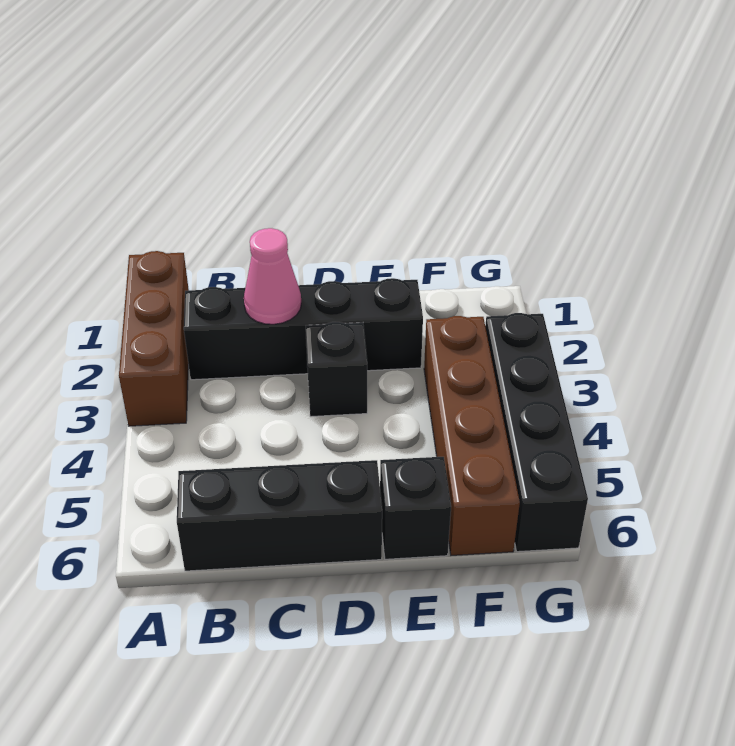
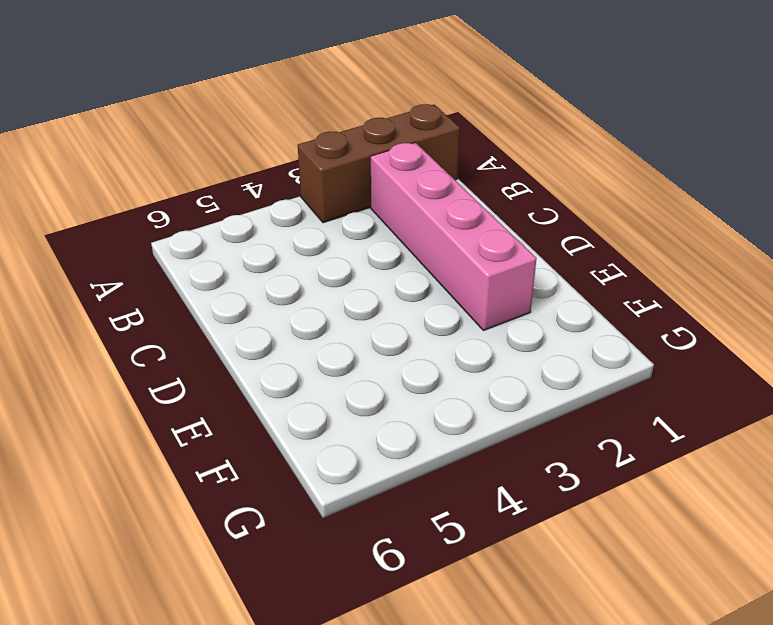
pink 1x4 brick [371,143,537,331] -> black 1x4 brick [184,278,423,380]
none -> black 1x3 brick [177,460,382,571]
none -> black 1x1 brick [306,322,367,417]

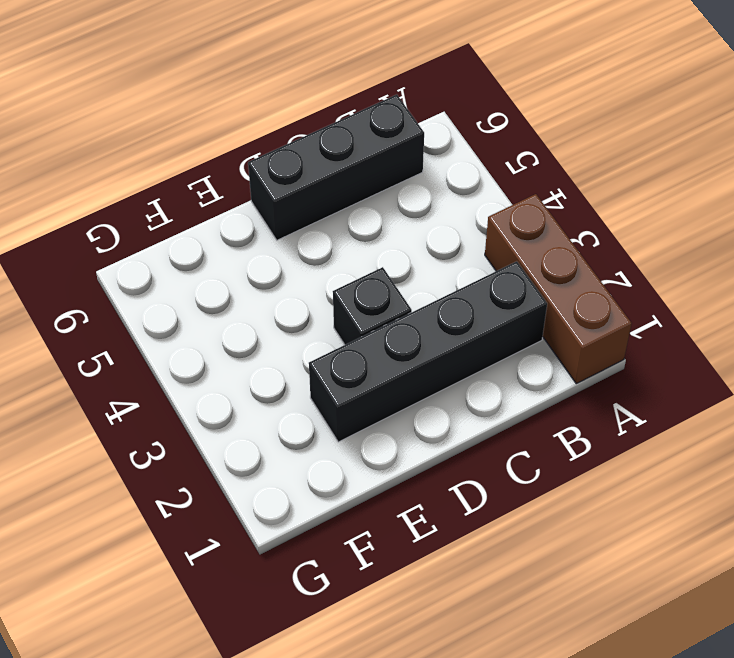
none -> black 1x1 brick [380,457,451,559]
none -> brown 1x4 brick [424,316,520,555]

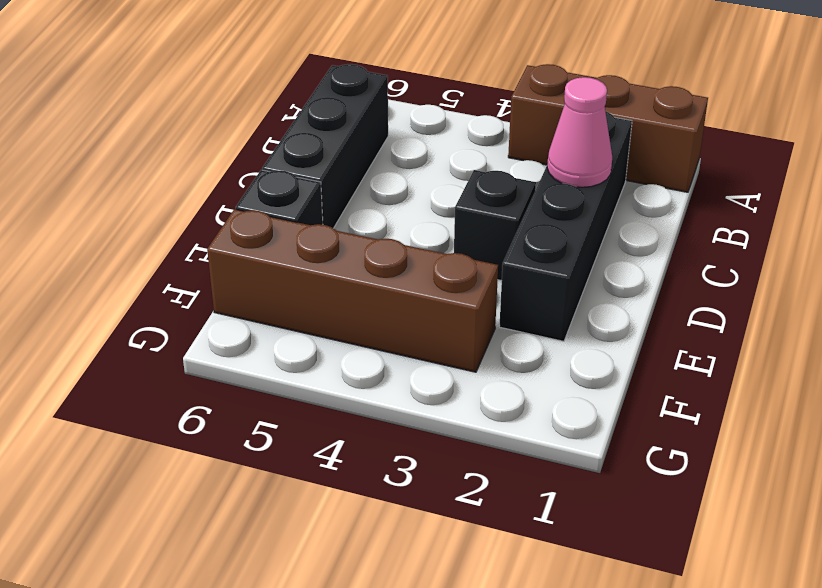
none -> black 1x4 brick [485,313,588,552]

